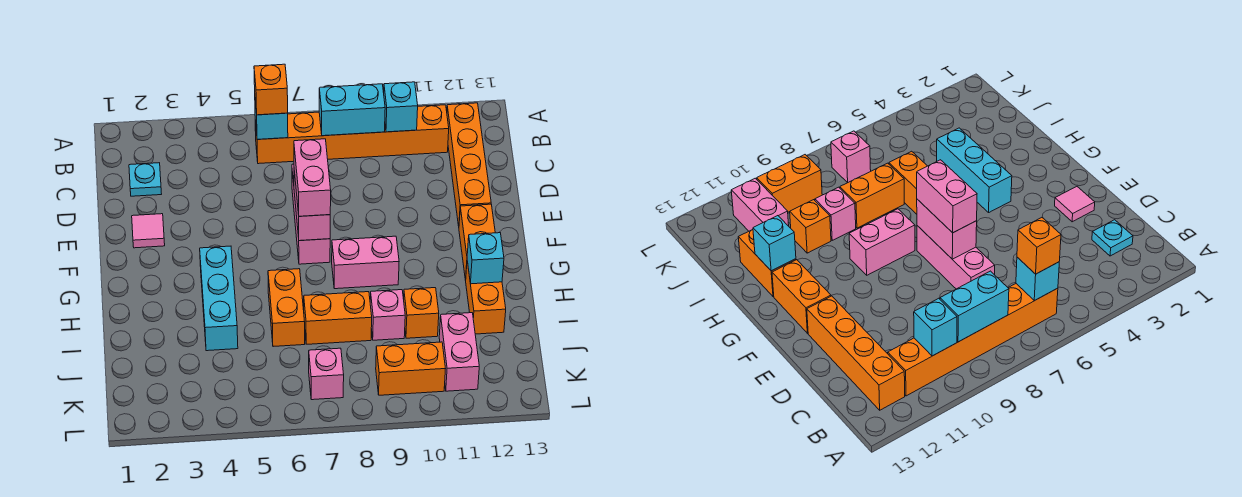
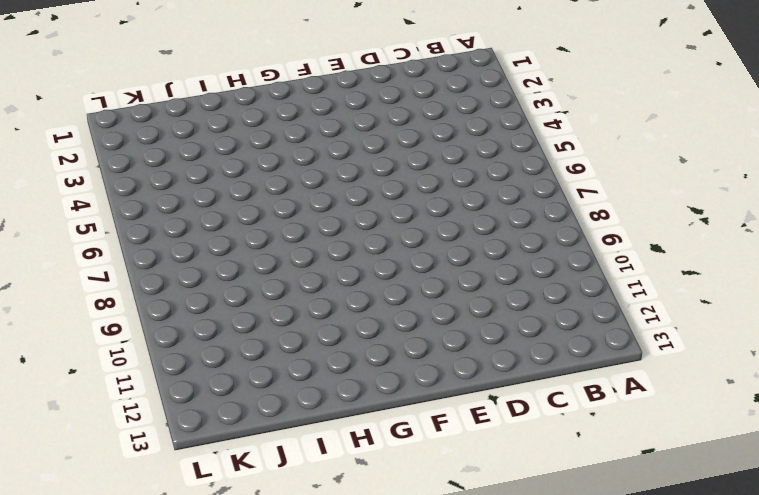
none -> orange 1x6 brick [255,105,449,164]
none -> orange 1x4 brick [447,103,491,226]
none -> cyan 1x1 plate [129,163,161,196]

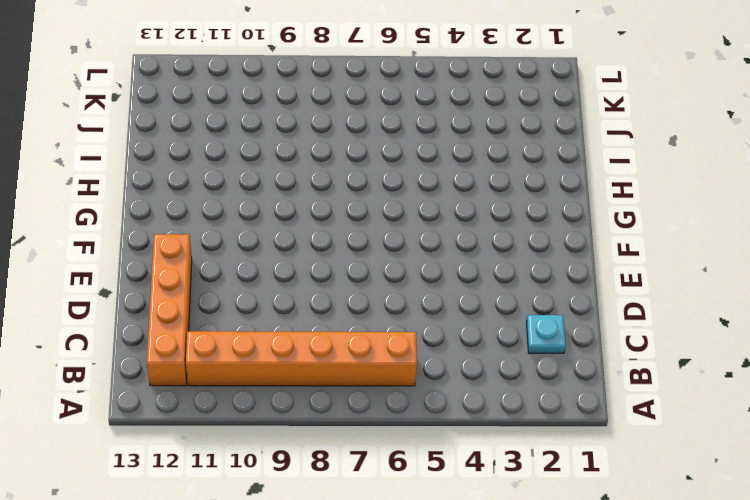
none -> pink 1x3 brick [292,164,330,264]
none -> pink 1x1 tile [132,214,165,248]
none -> orange 1x2 brick [459,204,495,280]

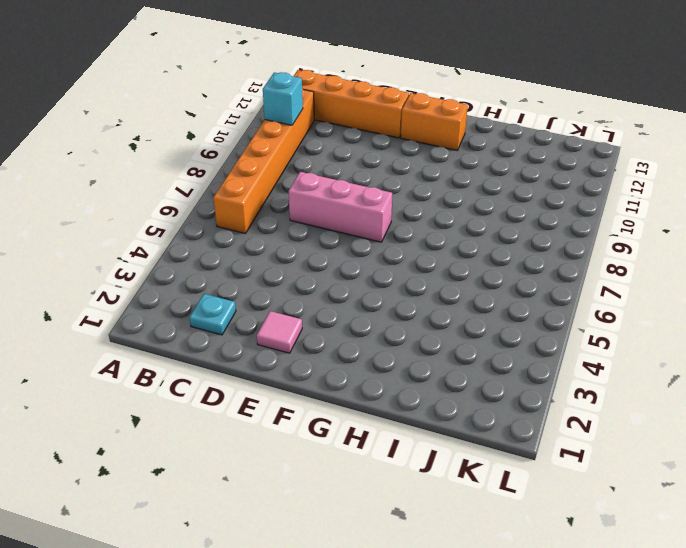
none -> cyan 1x3 brick [200,246,238,351]
none -> pink 1x2 brick [332,236,399,289]
none -> orange 1x2 brick [268,269,305,347]

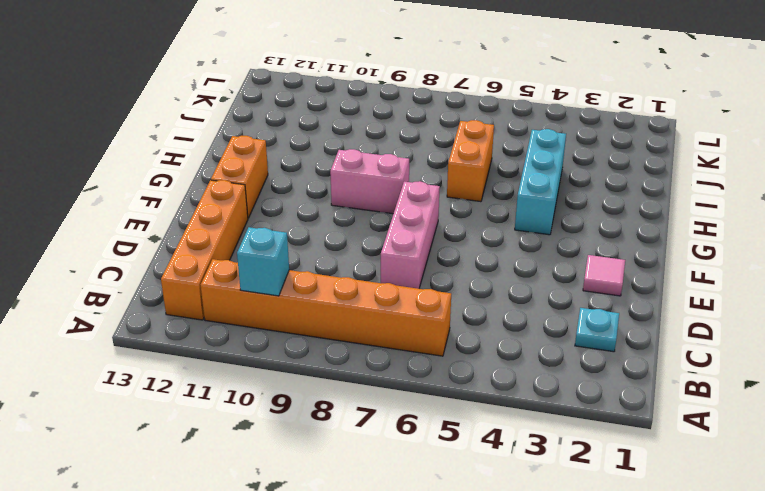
none -> orange 1x2 brick [466,261,506,334]
none -> orange 1x2 brick [304,292,372,344]
none -> pink 1x1 brick [370,290,405,340]

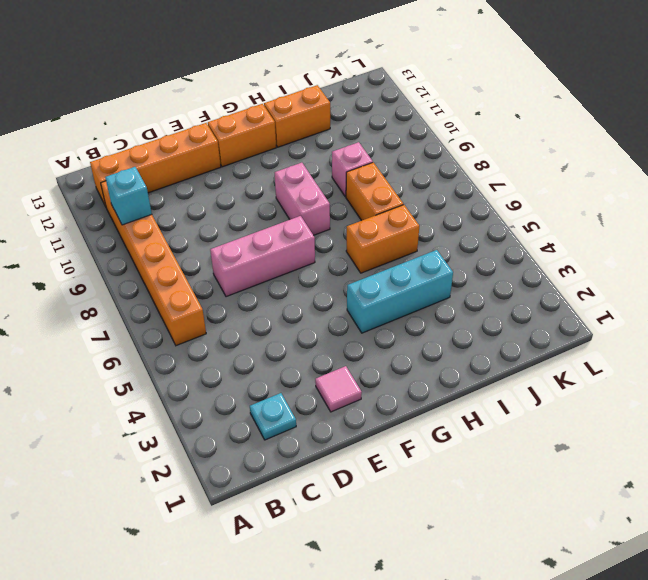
none -> orange 1x1 brick [404,288,439,338]
none -> pink 1x2 brick [439,313,479,391]
none -> pink 1x1 brick [309,348,344,400]

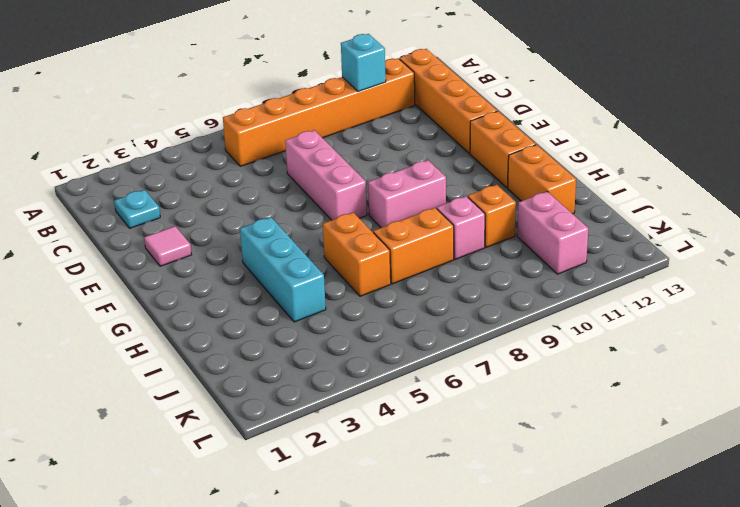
none -> pink 1x1 brick [309,348,344,400]
none -> orange 1x2 brick [376,342,445,395]
none -> cyan 1x1 brick [255,102,288,139]

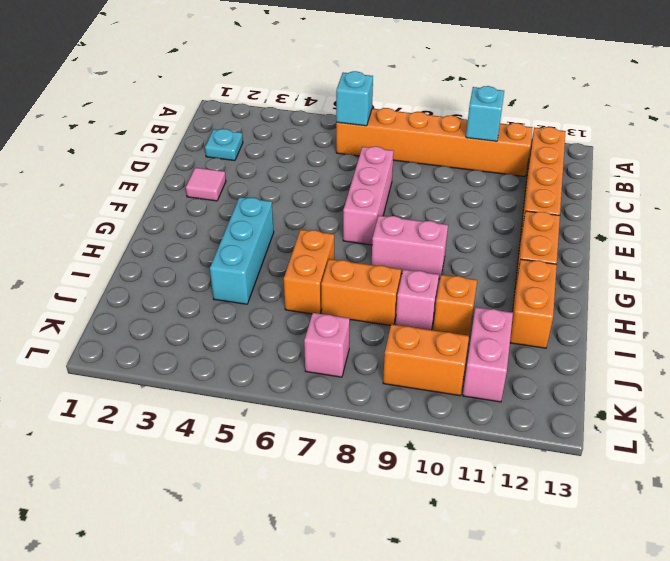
none -> cyan 1x2 brick [319,84,385,136]
none -> pink 1x2 brick [294,171,330,241]
none -> cyan 1x1 brick [467,233,504,284]

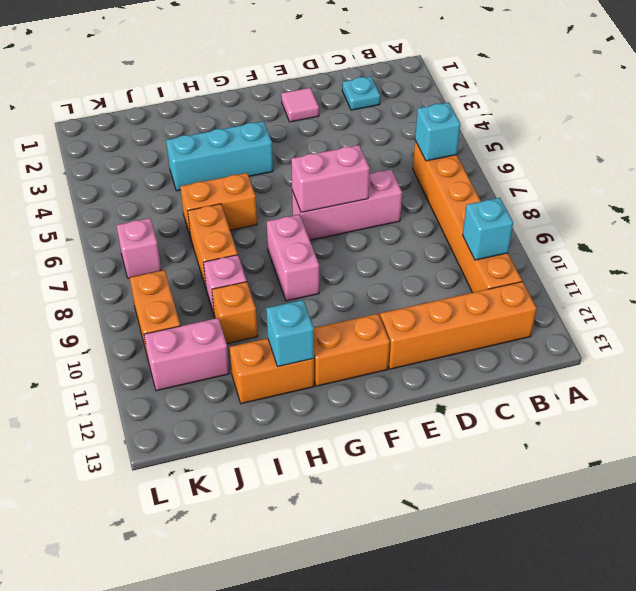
none -> cyan 1x2 brick [319,84,385,136]
none -> orange 1x1 brick [254,64,288,115]
none -> pink 1x2 brick [294,139,331,216]

